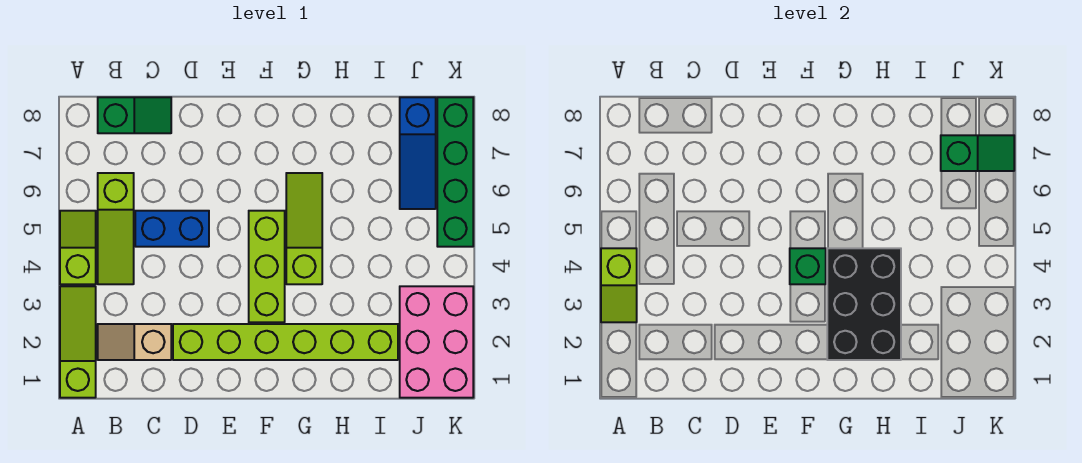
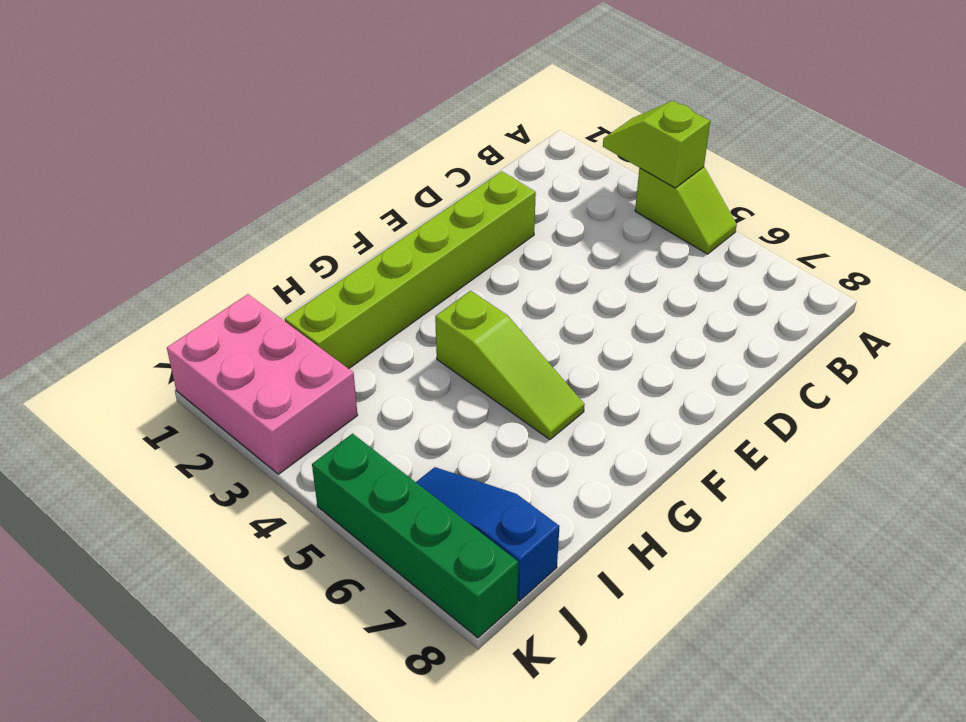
none -> lime 1x3 slope [60,286,96,398]
none -> tan 1x2 slope [98,324,171,360]
none -> lime 1x3 slope [98,173,134,284]

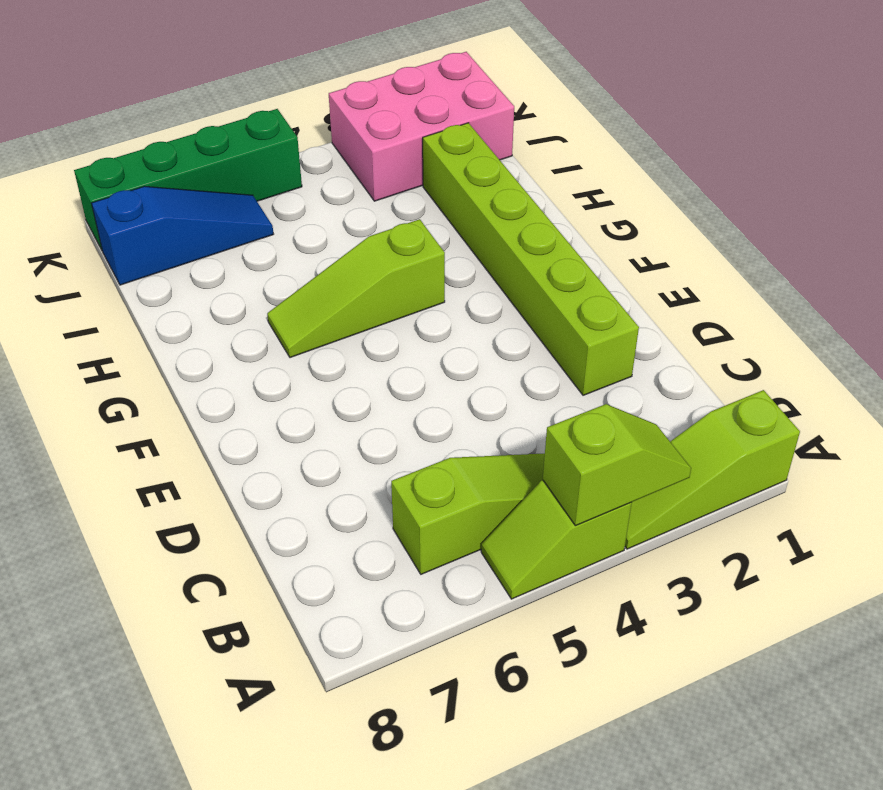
none -> tan 1x2 slope [98,324,171,360]
none -> green 1x2 slope [98,97,171,133]
none -> blue 1x2 brick [135,211,209,247]

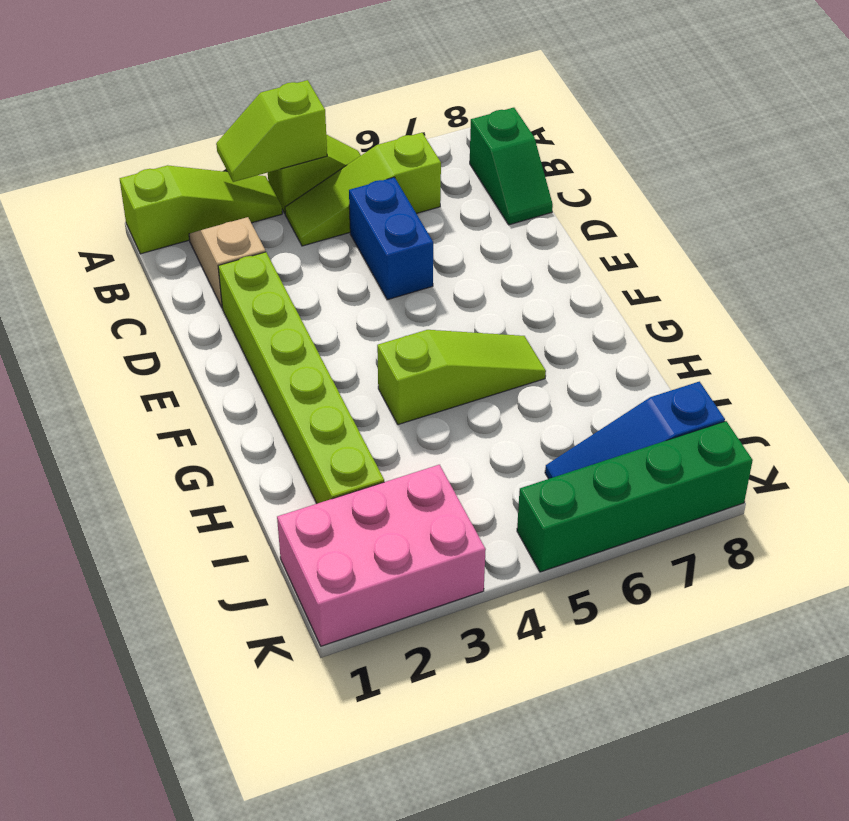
none -> lime 1x3 brick [249,211,285,322]
none -> green 1x1 brick [790,248,826,284]
none -> black 2x3 brick [827,248,901,360]

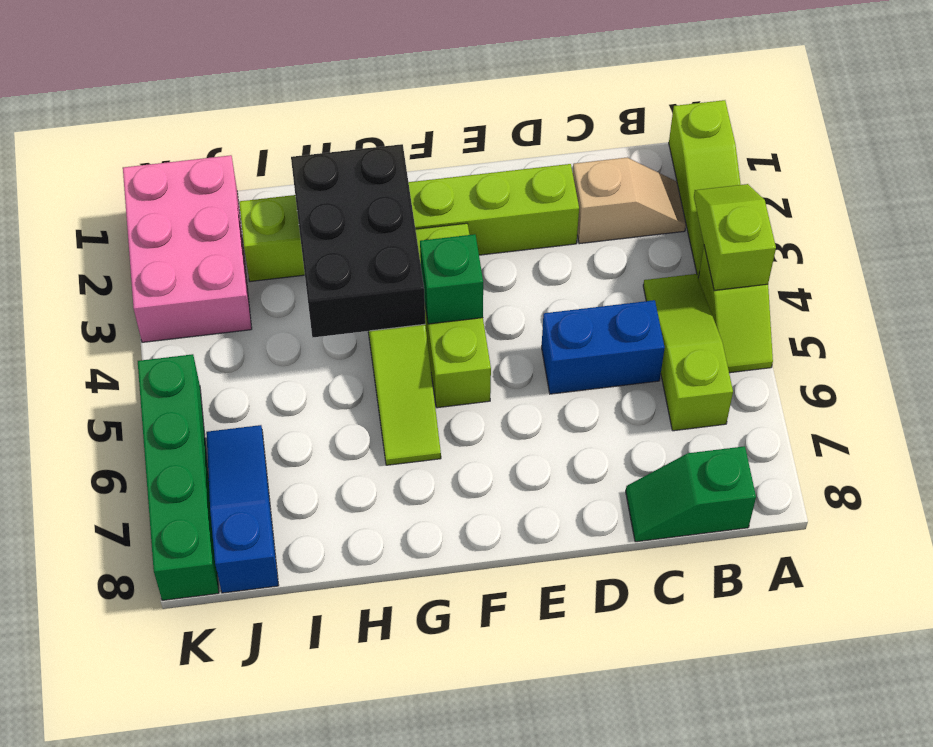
none -> green 1x2 slope [941,135,1014,171]

